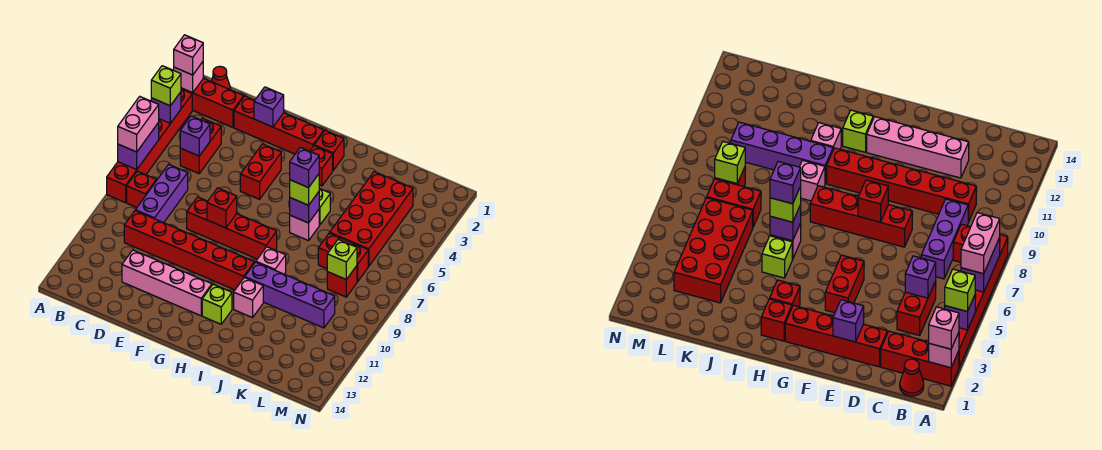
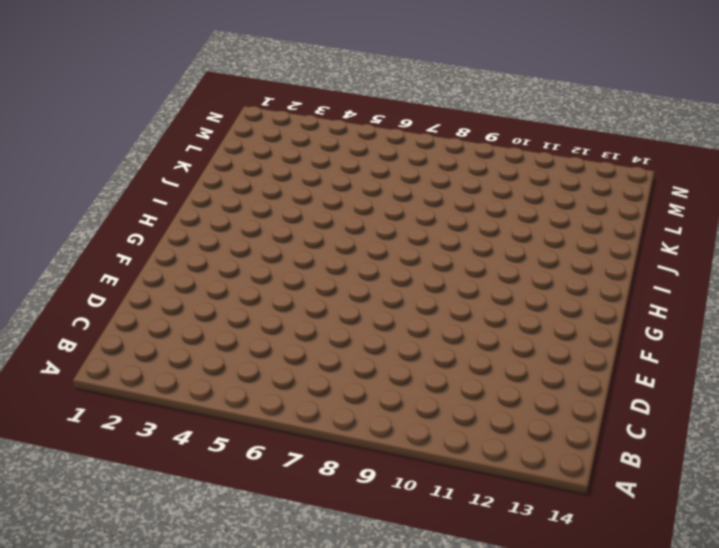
none -> red 1x3 brick [181,78,244,127]
none -> red 1x6 brick [107,89,192,203]
none -> red 1x1 cone [211,66,231,90]
none -> red 1x1 brick [127,171,156,208]

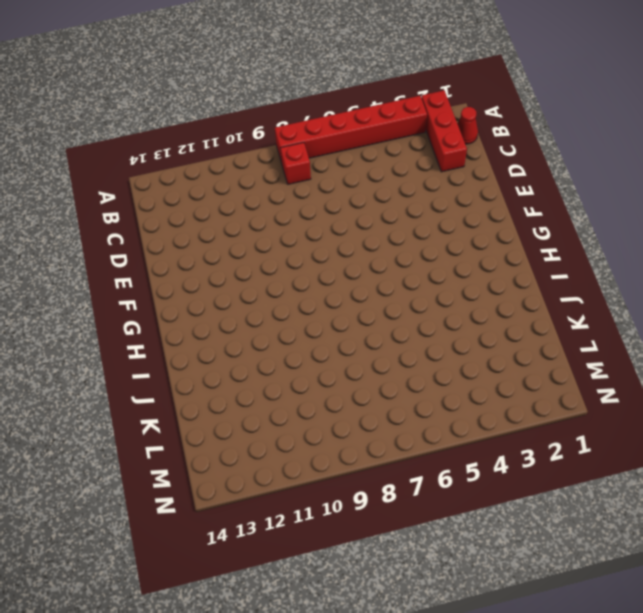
none -> red 1x2 brick [180,118,221,173]
none -> purple 1x3 brick [135,164,188,223]
none -> red 1x6 brick [124,211,254,290]
none -> red 1x4 brick [234,96,324,154]

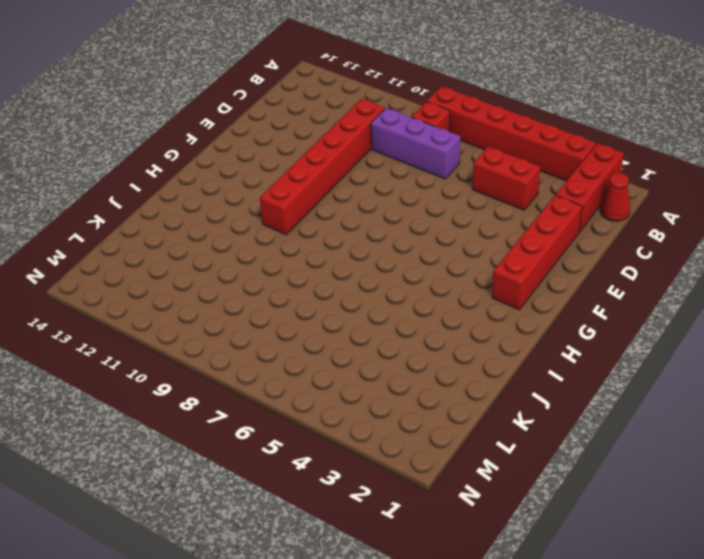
none -> pink 1x4 brick [122,250,212,316]
none -> red 1x4 brick [187,197,277,259]
none -> red 1x2 brick [240,144,281,199]
none -> red 1x1 brick [314,131,344,170]

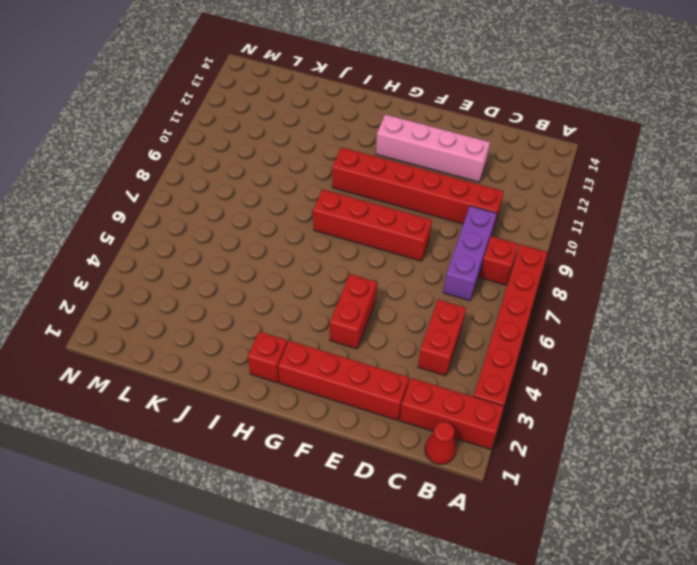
none -> red 1x1 brick [310,146,333,186]
none -> lime 1x1 brick [202,284,232,324]
none -> lime 1x1 brick [319,189,330,225]
none -> pink 1x1 brick [290,210,319,241]

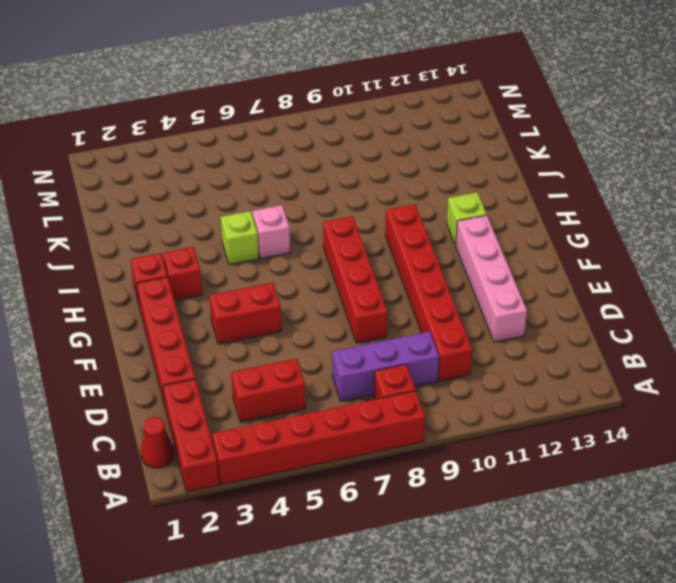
none -> pink 1x1 brick [256,247,286,274]
none -> purple 1x4 brick [245,262,335,328]
none -> pink 1x1 brick [234,277,263,318]
none -> red 2x4 brick [330,172,413,266]

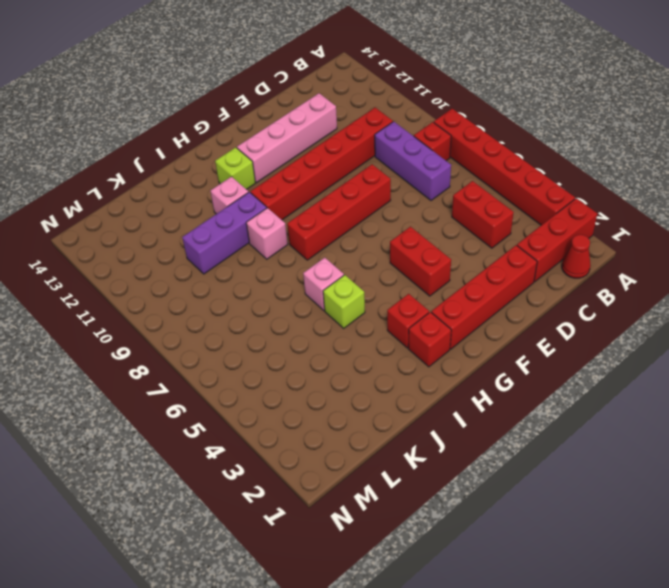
purple 1x3 brick [182,192,267,274] -> purple 1x4 brick [245,262,335,328]
none -> red 2x4 brick [330,172,413,266]
none -> red 1x2 brick [318,233,368,282]
none -> red 1x1 brick [327,266,357,297]
none -> pink 1x1 brick [174,62,203,93]

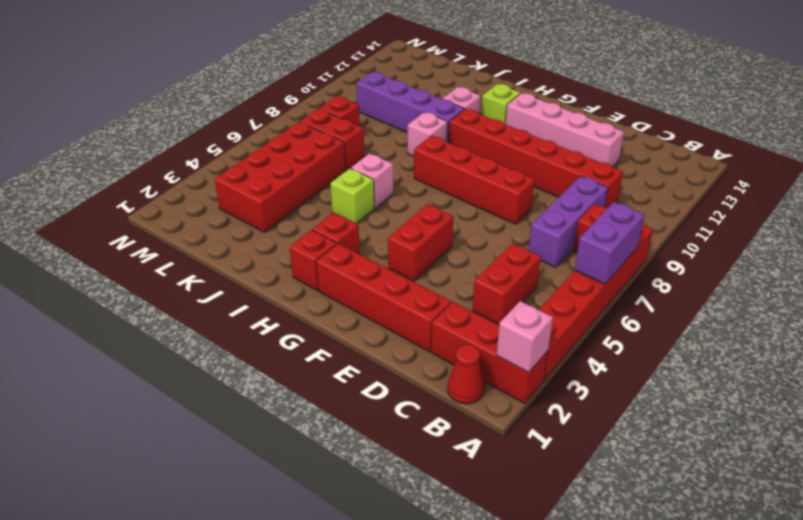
none -> purple 1x1 brick [151,92,181,123]
none -> purple 1x1 brick [180,116,210,156]
none -> purple 1x1 brick [254,87,284,127]
none -> red 1x1 brick [207,188,237,228]

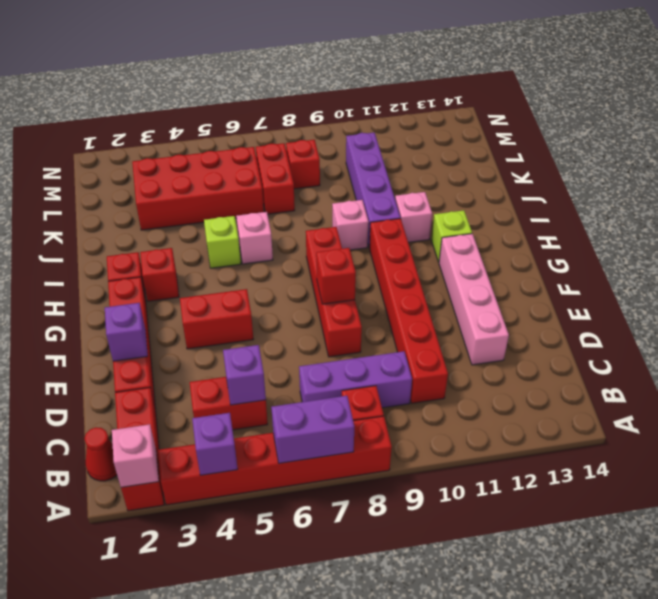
none -> purple 1x1 brick [290,192,319,223]
none -> lime 1x1 brick [327,239,357,279]
none -> pink 1x1 brick [174,35,203,75]
none -> lime 1x1 brick [151,66,181,106]

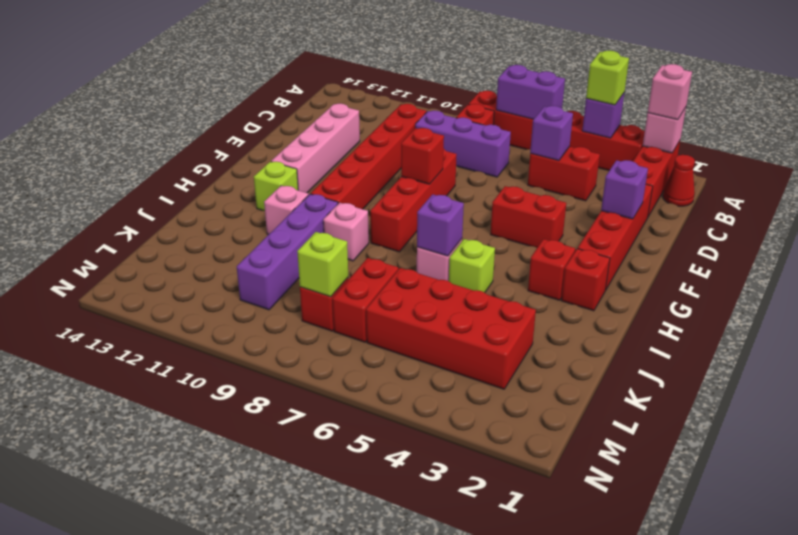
none -> pink 1x2 brick [118,97,159,152]
none -> lime 1x1 brick [290,174,319,205]
none -> purple 1x1 brick [290,147,319,188]

